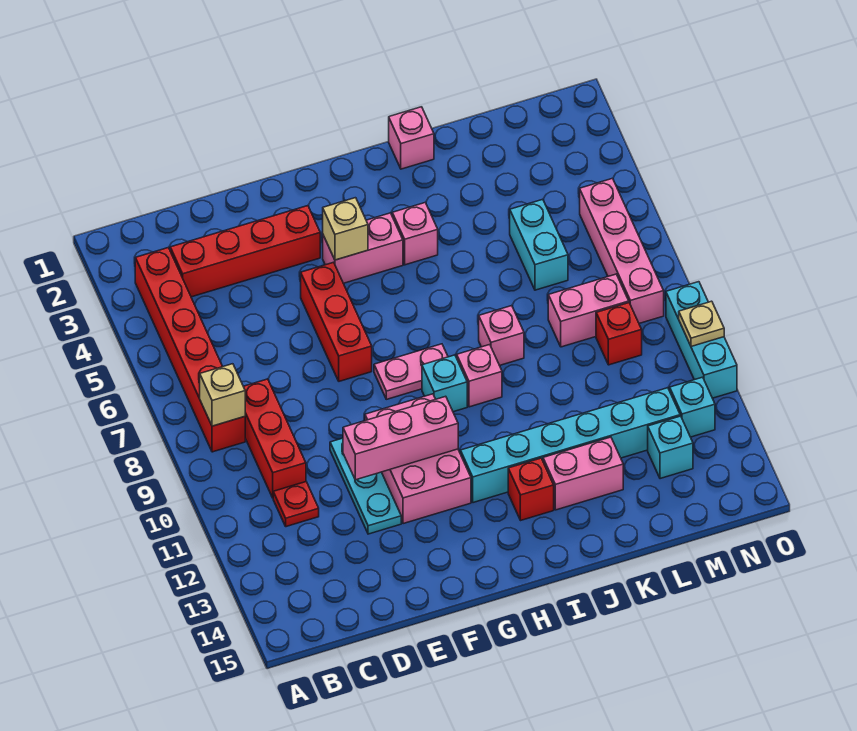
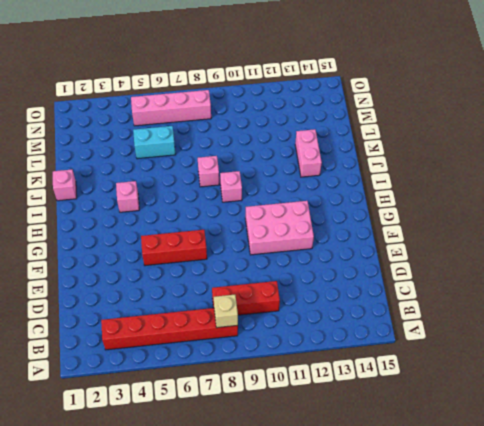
none -> red 1x4 brick [170,206,320,297]
none -> red 1x1 plate [273,482,319,527]
none -> cyan 1x3 plate [330,438,401,534]

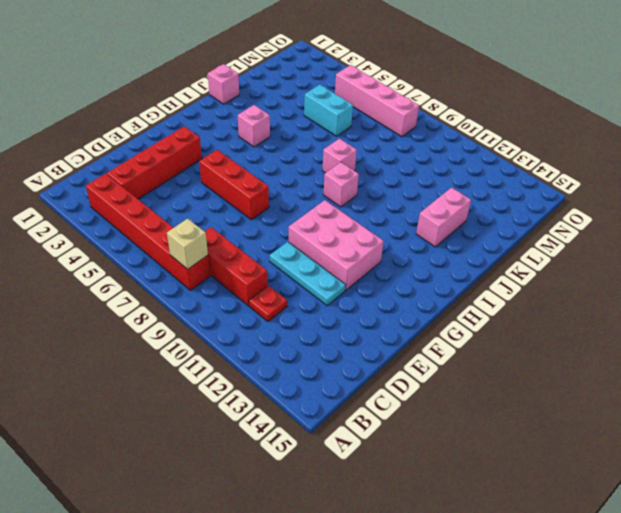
none -> pink 1x2 brick [323,213,403,283]
none -> pink 1x2 plate [374,344,448,399]
none -> cyan 1x1 brick [422,355,467,412]

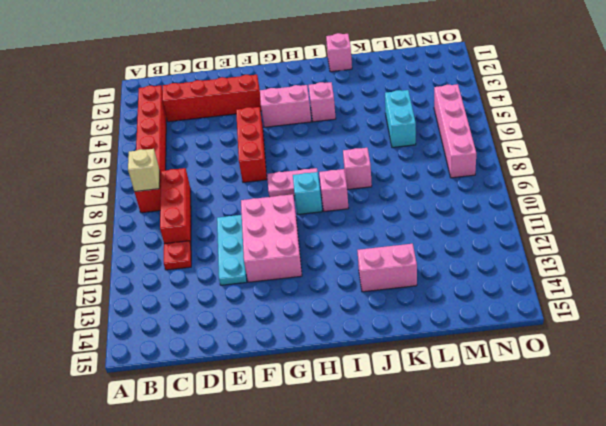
none -> cyan 1x6 brick [460,388,680,503]
none -> red 1x1 brick [508,458,554,520]
none -> pink 1x2 brick [548,274,629,347]

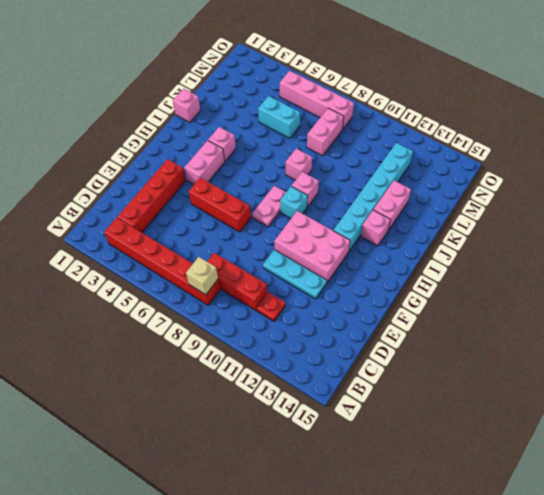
pink 1x1 brick [361,210,390,246] -> red 1x1 brick [508,458,554,520]
none -> red 1x1 brick [596,303,642,365]
none -> cyan 1x1 brick [648,416,693,479]
none -> cyan 1x1 brick [670,377,715,437]

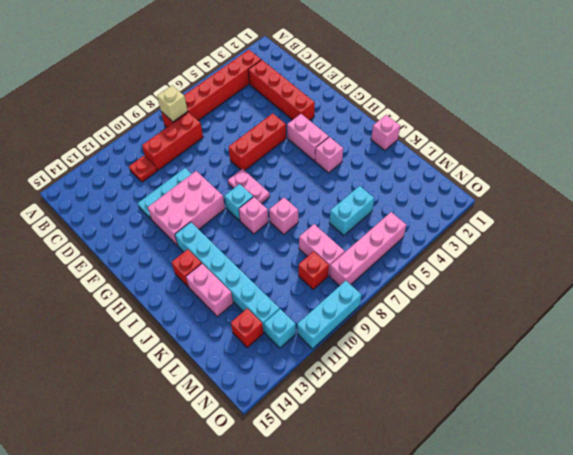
red 1x1 brick [231,308,263,347] -> cyan 1x1 brick [648,416,693,479]
none -> pink 1x3 brick [343,396,458,480]
none -> tan 1x1 brick [323,198,368,260]
none -> tan 1x1 plate [679,301,724,347]

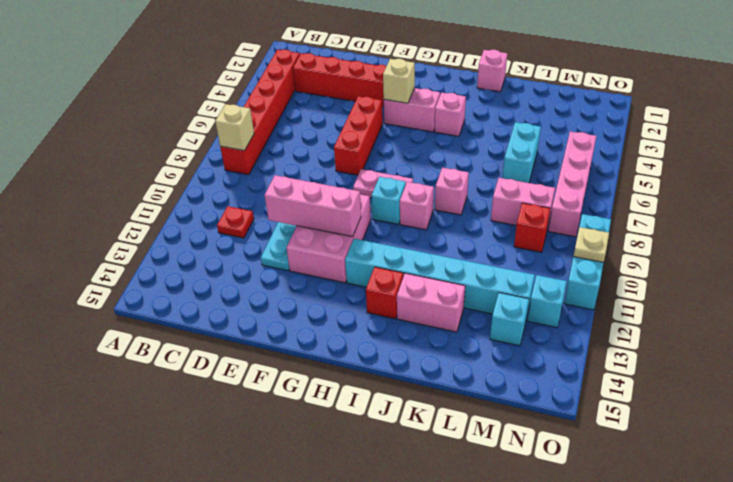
none -> red 1x3 brick [244,379,306,498]

